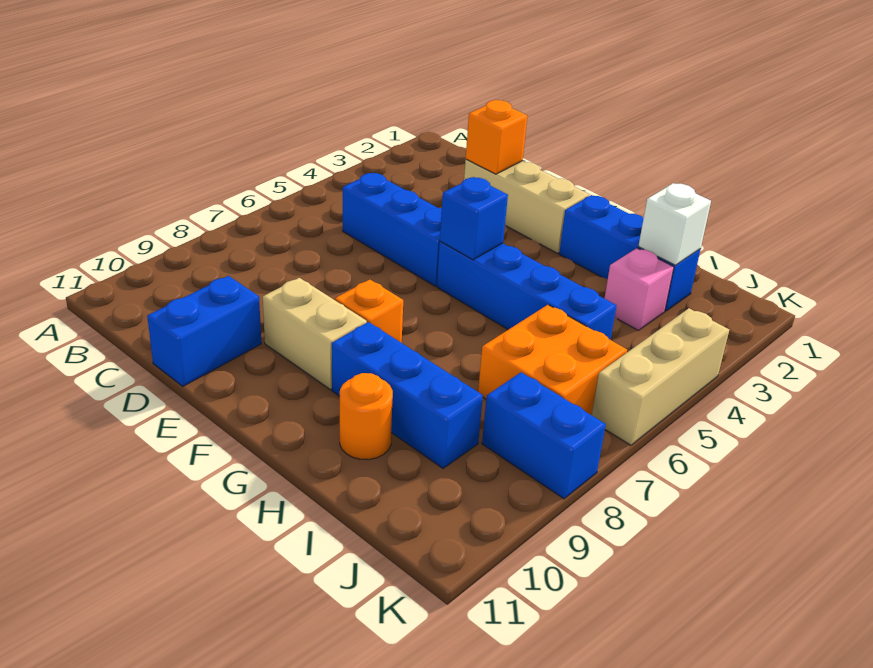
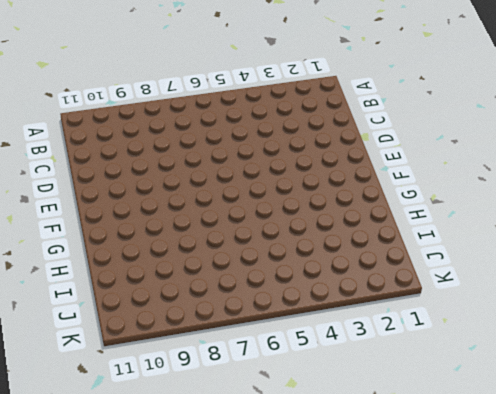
none -> blue 1x3 brick [343,173,442,286]
none -> tan 1x3 brick [464,159,589,253]
none -> blue 1x2 brick [147,276,261,386]

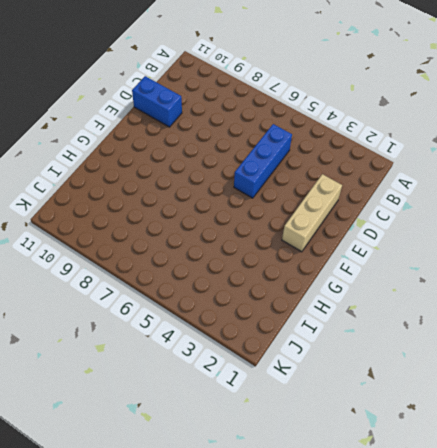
none -> tan 1x2 brick [263,278,367,390]
none -> blue 1x4 brick [437,242,616,340]
none -> orange 1x1 brick [335,280,403,343]

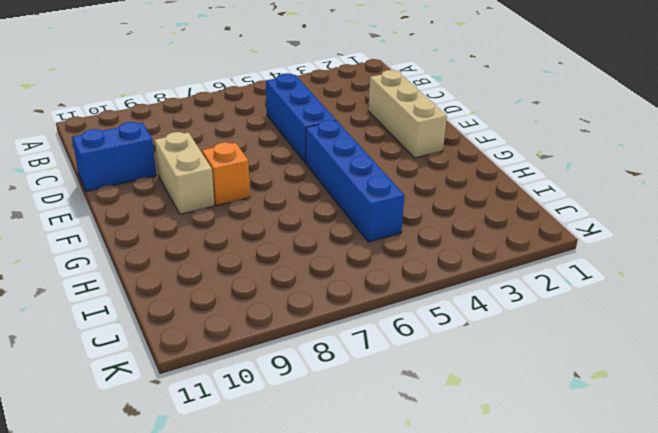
none -> blue 1x3 brick [559,195,700,311]
none -> blue 1x3 brick [332,322,483,468]
none -> orange 1x1 round brick [340,373,393,460]

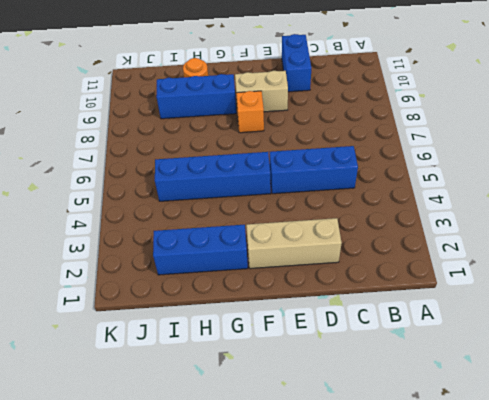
none -> pink 1x1 brick [604,248,674,331]
none -> orange 2x2 brick [478,305,627,415]
none -> blue 1x2 brick [482,372,606,499]

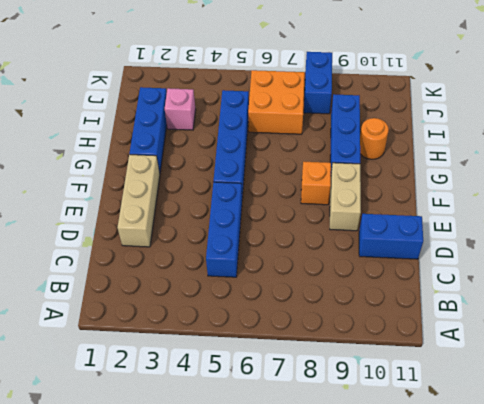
none -> tan 1x3 brick [592,308,729,445]
none -> orange 1x1 brick [466,100,527,174]
none -> blue 1x1 brick [440,177,508,260]

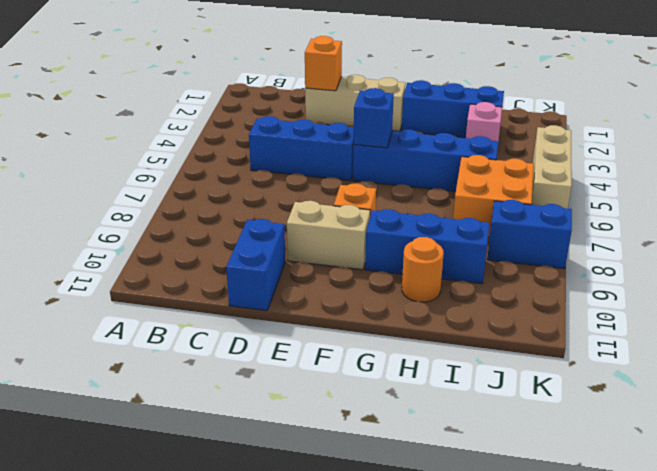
none -> white 1x1 brick [638,183,711,265]

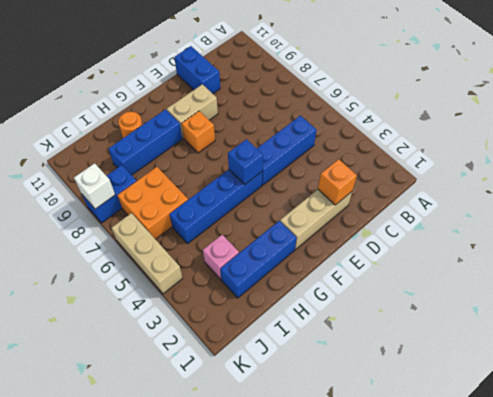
white 1x1 brick [74,163,115,209] -> white 1x1 brick moved to [638,183,711,265]

